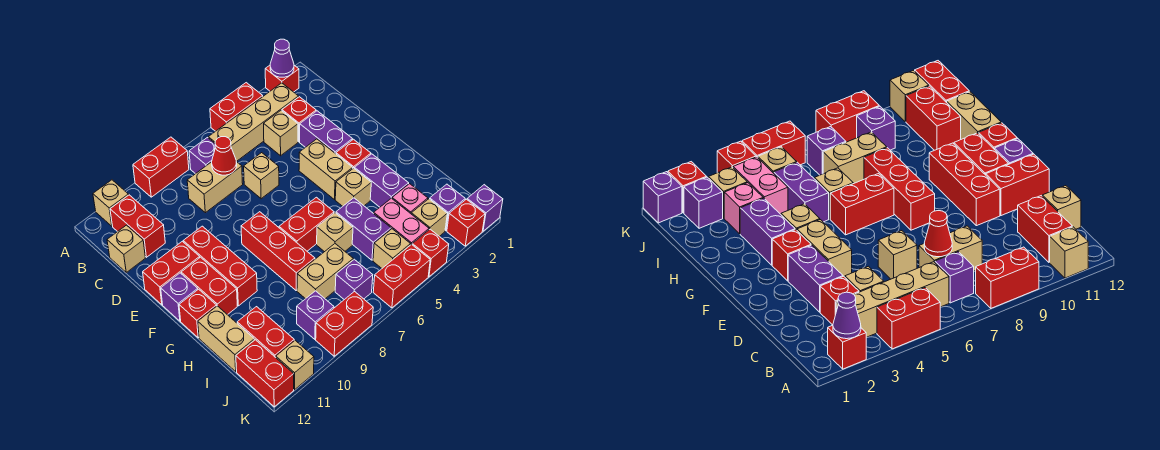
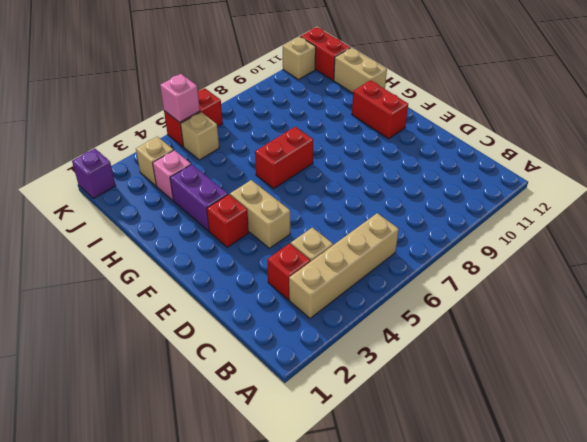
pink 1x1 brick [160,74,200,122] -> none
none -> red 1x1 brick [265,65,299,92]
none -> red 1x2 brick [210,83,263,131]
none -> red 1x2 brick [133,137,189,197]
none -> tan 1x1 brick [93,180,128,226]

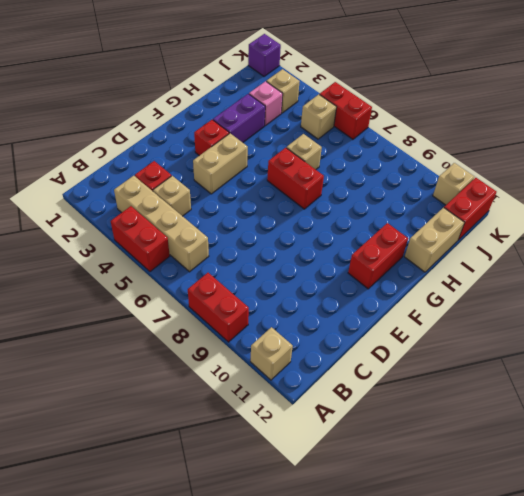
none -> red 1x1 brick [265,65,299,92]
none -> purple 1x1 brick [189,138,215,174]
none -> red 1x2 brick [110,195,165,257]
none -> tan 1x2 brick [187,162,243,213]

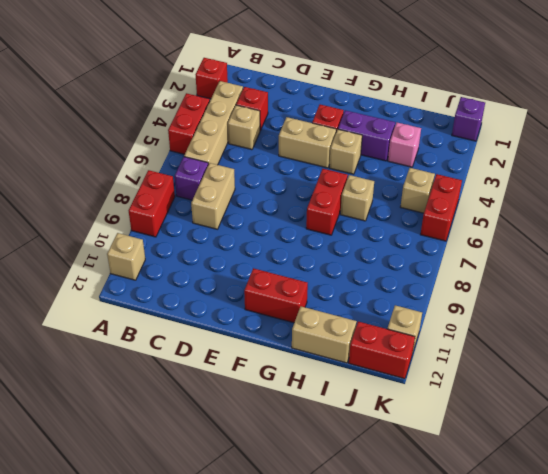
none -> red 1x2 brick [110,195,165,257]
none -> tan 1x1 brick [107,225,145,272]
none -> purple 1x2 brick [300,111,352,154]
none -> tan 1x1 brick [244,153,279,199]

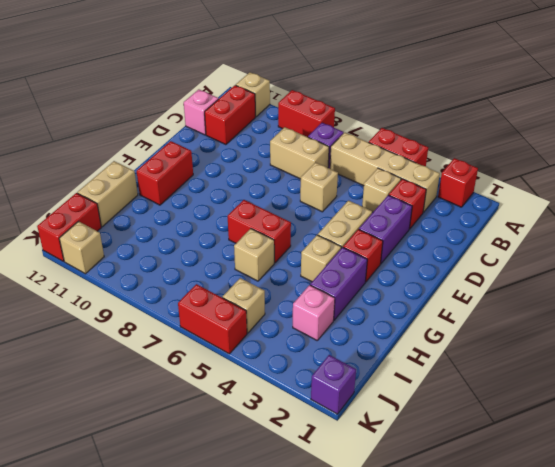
pink 1x1 brick [184,90,219,135] -> tan 1x1 brick [107,225,145,272]
none -> red 1x3 brick [183,226,257,306]
none -> red 1x2 brick [143,241,200,305]
none -> red 1x3 brick [241,212,315,290]
none -> purple 1x1 brick [161,273,198,321]

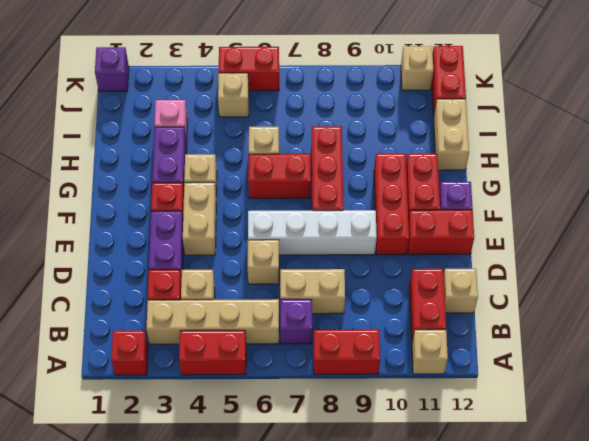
white 1x4 brick [248,210,377,255] -> none
none -> red 1x1 brick [179,289,216,338]
none -> purple 1x2 brick [336,198,391,260]
none -> pink 1x2 brick [374,198,429,244]
none -> tan 1x2 brick [297,244,353,299]

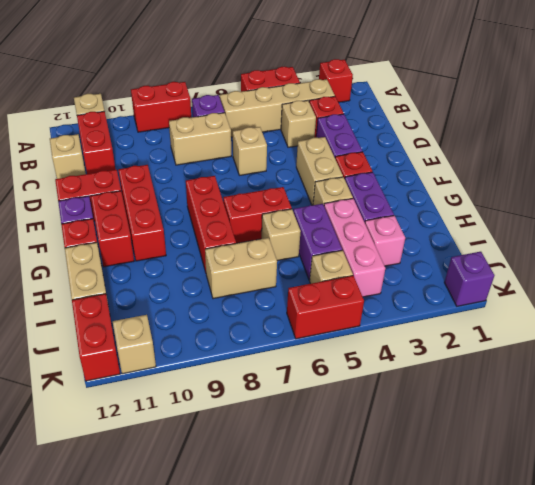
pink 1x3 brick [324,199,385,297] -> pink 1x2 brick [374,198,429,244]
none -> red 1x2 brick [237,307,294,357]
none -> purple 1x1 brick [430,184,465,231]
none -> tan 1x1 brick [411,199,447,236]
none -> purple 1x1 brick [335,259,373,300]

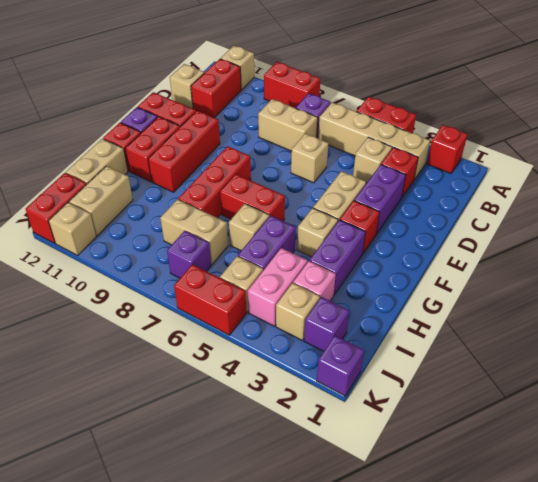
tan 1x2 brick [69,166,133,236] -> red 1x2 brick [237,307,294,357]
none -> purple 1x1 brick [297,291,334,339]
none -> red 1x1 brick [447,199,485,246]
none -> red 1x1 brick [412,229,449,277]
none -> red 1x2 brick [316,291,373,356]

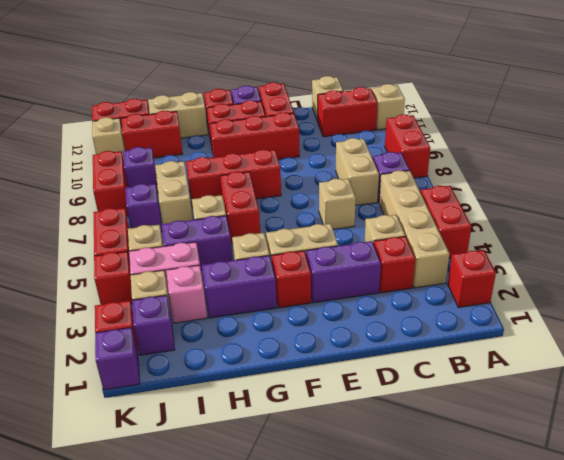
none -> purple 1x1 cone [270,39,294,77]
none -> red 1x1 cone [212,137,237,175]

